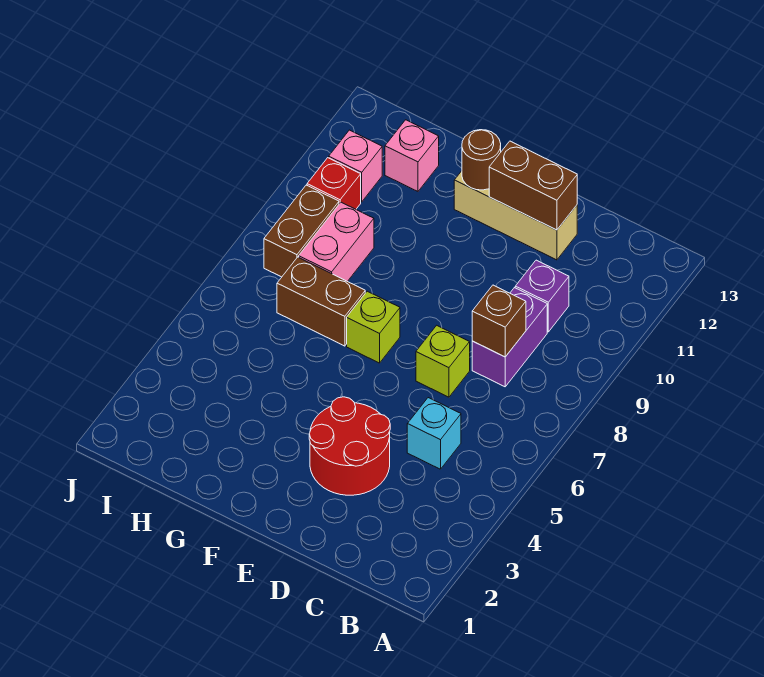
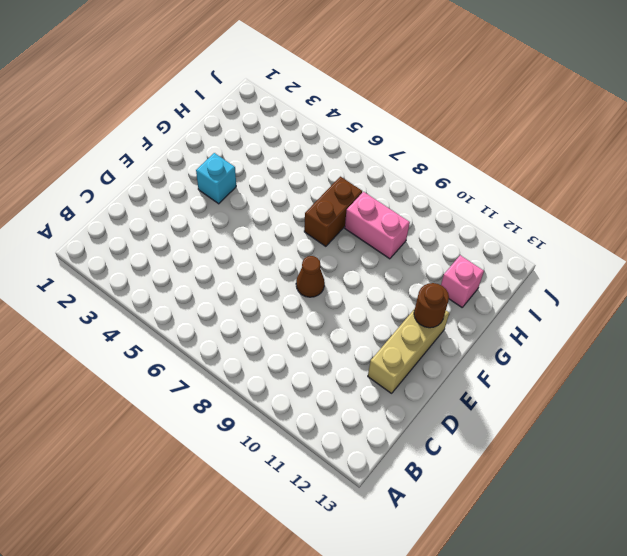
brown 1x1 cone [296,256,325,297] -> none
cyan 1x1 brick [196,153,236,204] -> cyan 1x1 brick moved to [407,398,461,469]
none -> purple 1x2 brick [472,288,547,387]
none -> purple 1x1 brick [515,260,569,332]
none -> red 2x2 round brick [309,397,390,495]

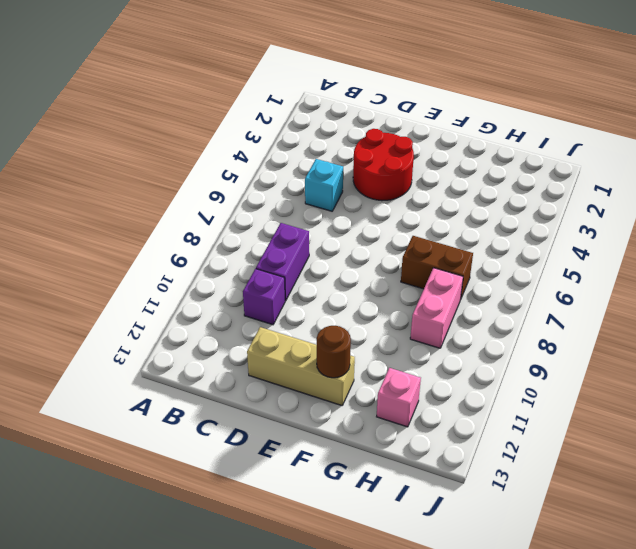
none -> lime 1x1 brick [416,325,470,397]
none -> lime 1x1 brick [347,291,400,363]
none -> brown 1x2 brick [264,185,339,277]

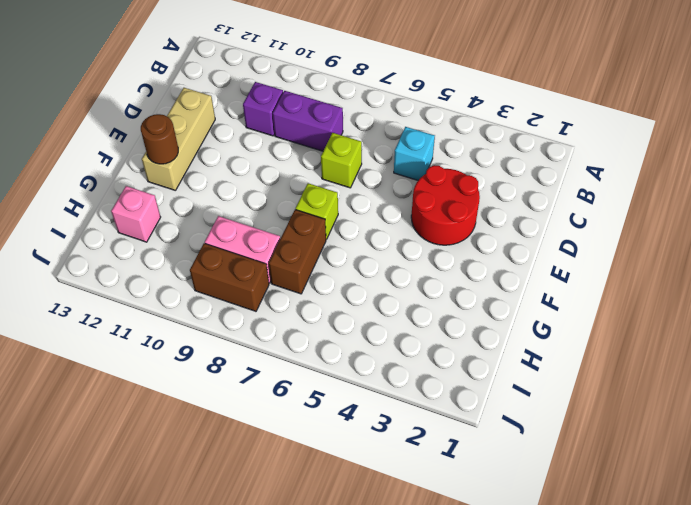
none -> red 1x1 brick [307,158,361,209]
none -> pink 1x1 brick [329,130,382,202]
none -> brown 1x1 brick [472,285,526,357]

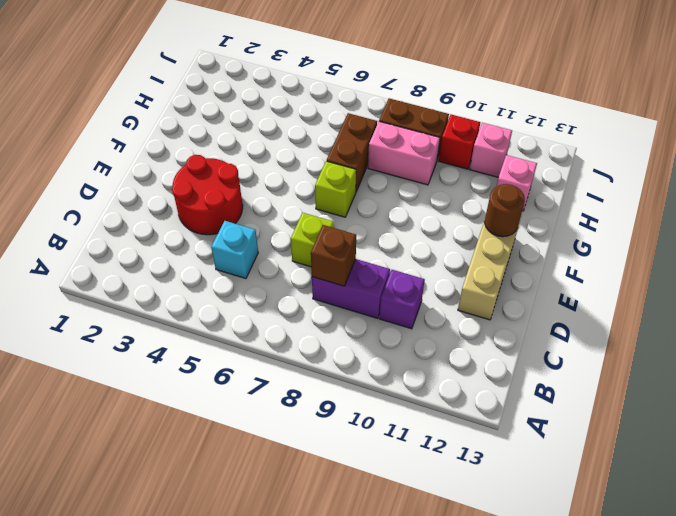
none -> brown 1x2 brick [489,141,577,230]

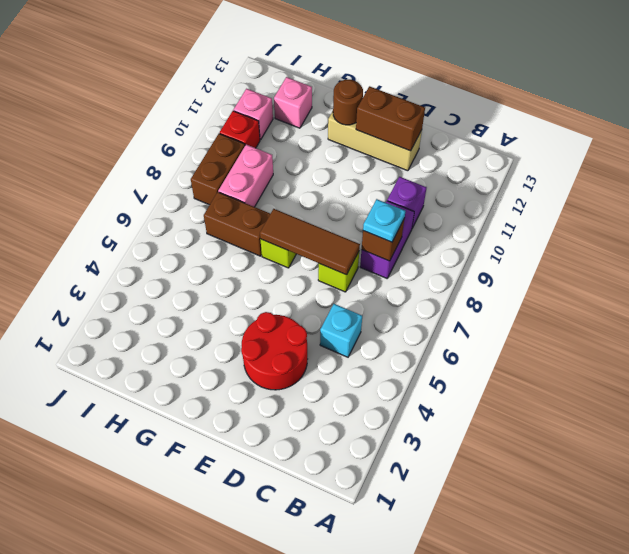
cyan 1x1 plate [363,199,405,242] -> none
brown 1x3 tile [260,209,360,275] -> none

